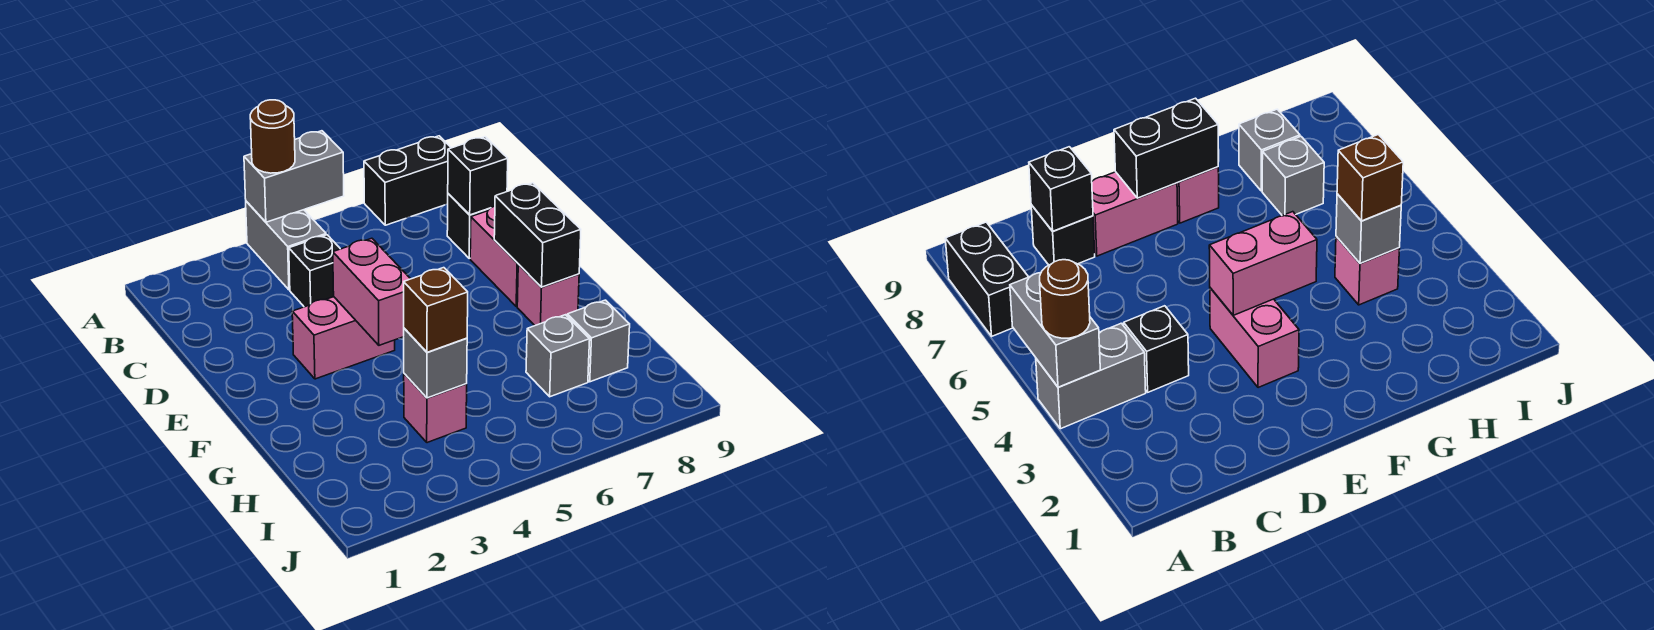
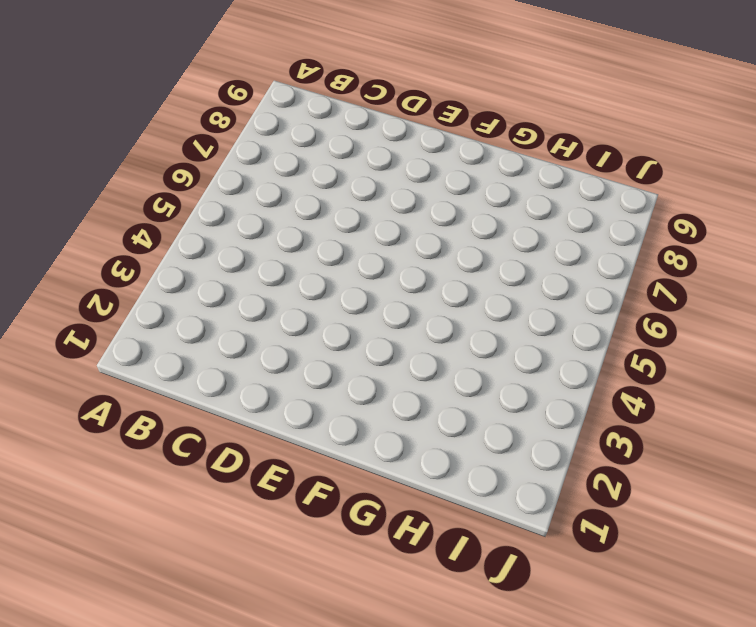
none -> grey 1x2 brick [246,201,326,290]
none -> black 1x2 brick [364,136,451,225]
none -> black 1x1 brick [289,235,340,307]

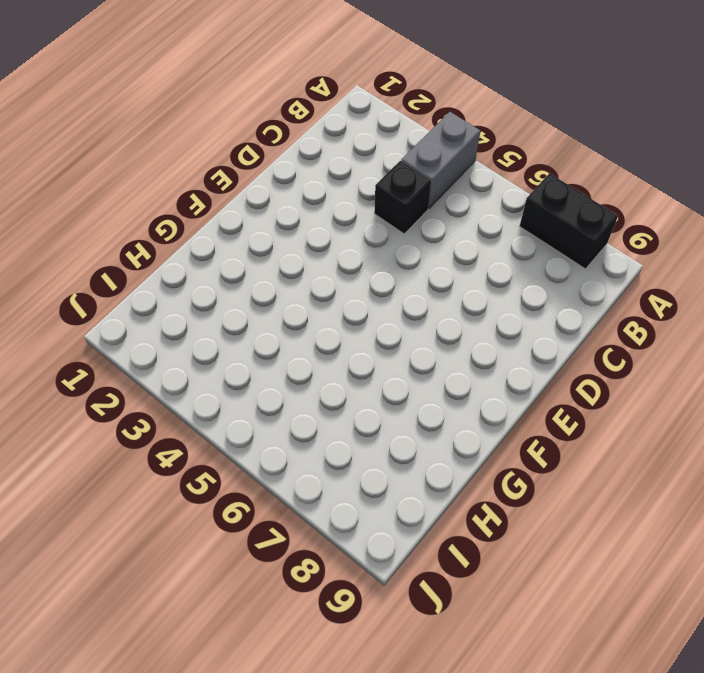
none -> black 1x1 brick [447,194,490,258]
none -> pink 1x2 brick [470,206,519,306]
none -> pink 1x2 brick [292,297,395,379]

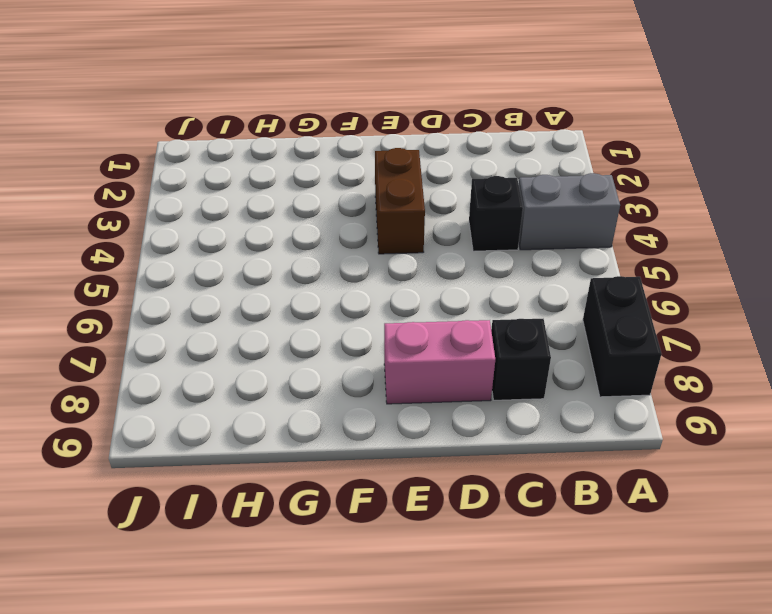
brown 1x2 brick [375,148,425,254] -> pink 1x2 brick [292,297,395,379]
none -> pink 1x1 brick [517,265,579,325]
none -> pink 1x1 brick [404,374,467,443]
none -> grey 1x1 brick [526,315,590,397]

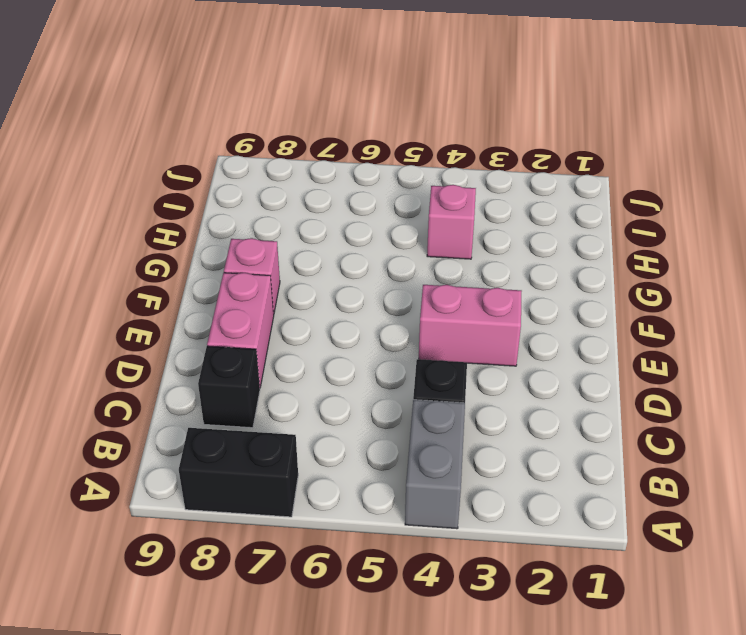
none -> grey 1x1 brick [526,315,590,397]
none -> grey 1x1 brick [567,300,630,382]
none -> grey 1x2 brick [244,131,344,222]

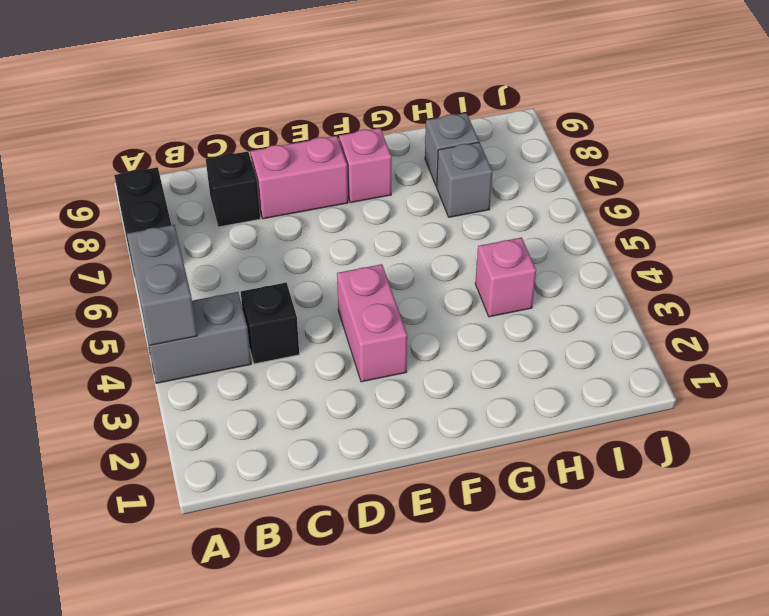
none -> black 1x1 brick [448,137,508,215]
none -> pink 1x2 brick [333,238,410,345]
none -> black 1x2 brick [494,183,581,287]

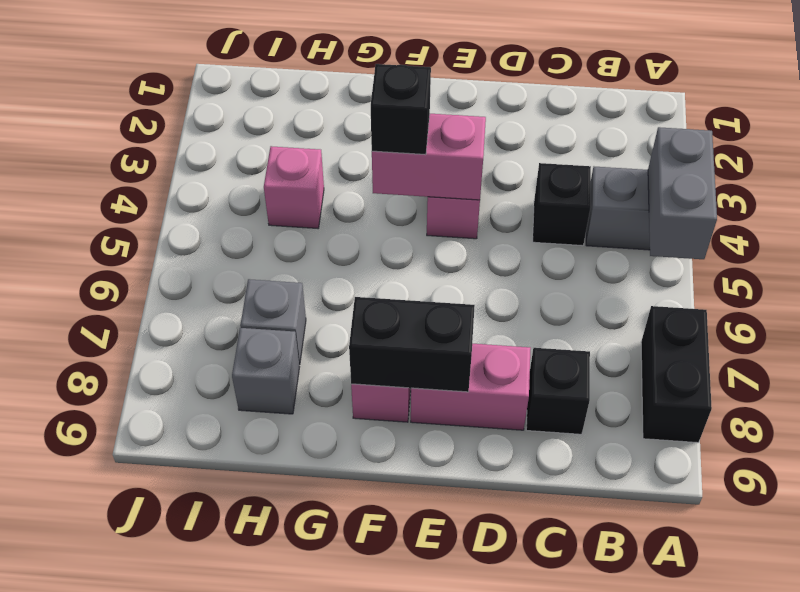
black 1x1 brick [371,64,431,155] -> black 1x1 brick moved to [448,137,508,215]
none -> grey 1x1 brick [404,328,467,398]
none -> brown 1x1 round brick [250,100,295,173]
none -> brown 1x1 brick [404,268,468,352]

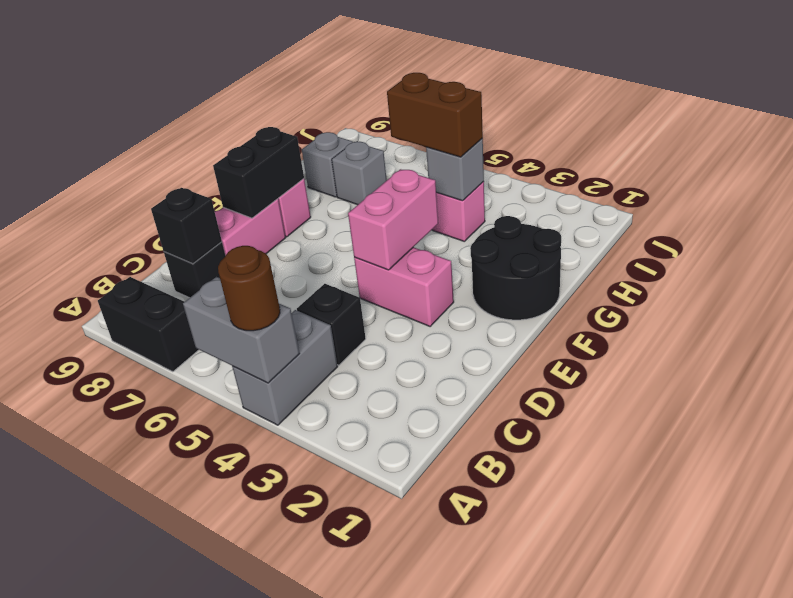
black 2x2 round brick [470,216,561,320] -> none
brown 1x2 brick [387,73,483,157] -> brown 1x1 brick [404,268,468,352]

